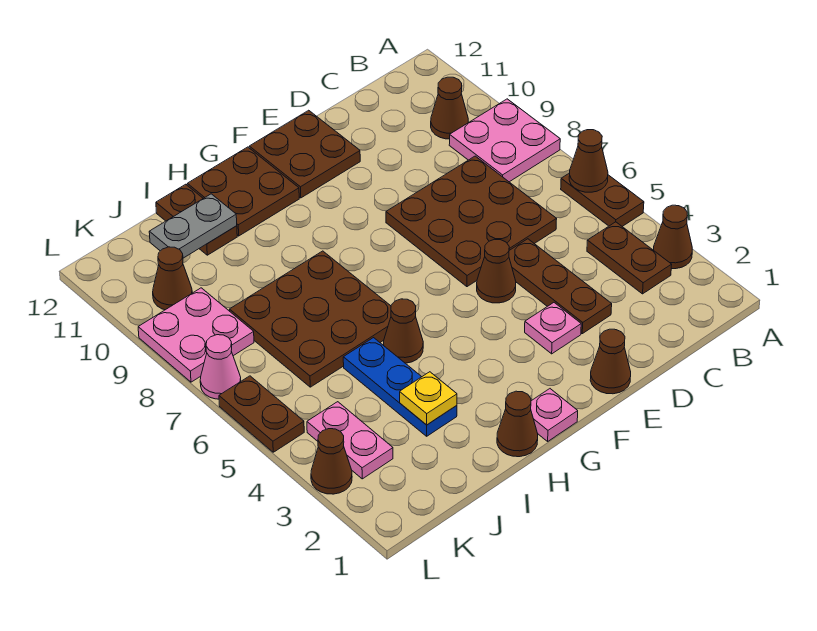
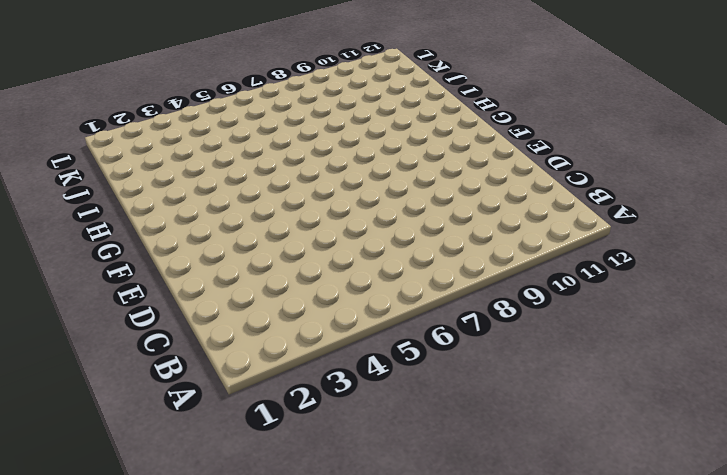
none -> brown 1x1 cone [654,205,692,269]
none -> brown 1x2 plate [561,173,644,226]
none -> pink 2x2 plate [449,99,560,182]

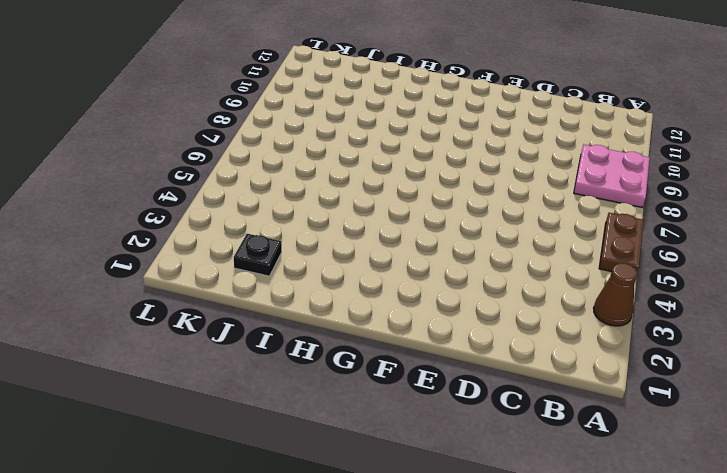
black 1x1 plate [234,234,282,276] -> none
none -> brown 1x2 plate [587,222,672,294]
none -> brown 1x1 cone [431,77,468,139]
none -> brown 3x3 plate [386,156,557,287]

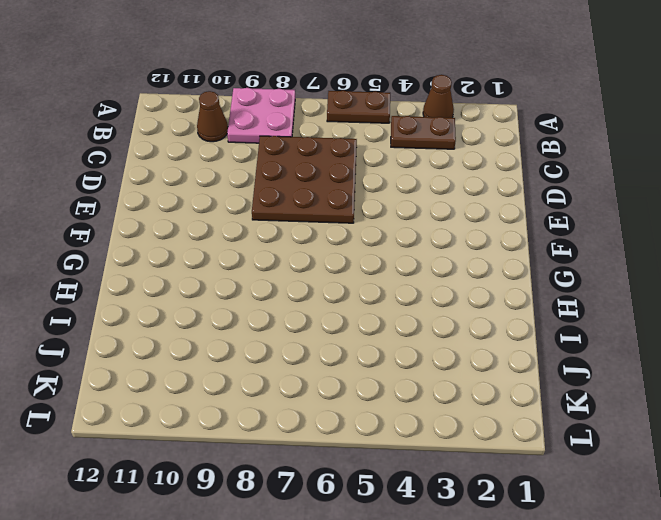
none -> brown 1x3 plate [509,239,612,334]
none -> brown 1x1 cone [590,329,631,394]
none -> pink 1x1 plate [525,303,581,354]

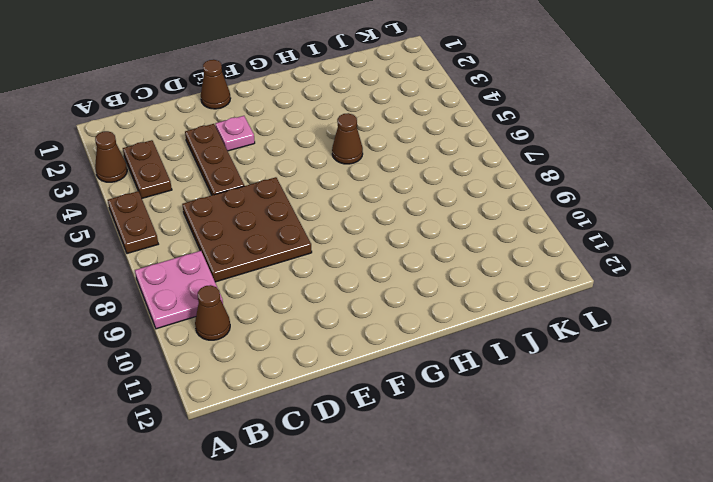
none -> brown 1x1 cone [477,239,516,303]
none -> brown 2x2 plate [249,110,360,198]
none -> pink 1x1 plate [531,389,578,441]

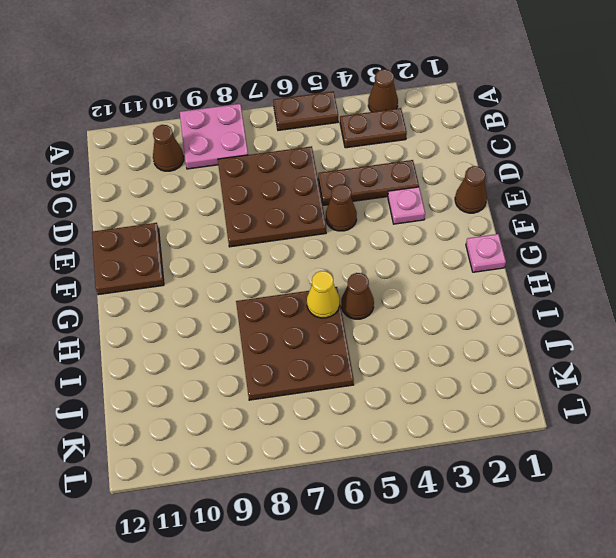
yellow 1x1 cone [307,271,340,318] -> none
none -> brown 2x2 plate [187,147,299,236]
none -> brown 1x1 cone [497,391,538,457]
none -> blue 1x3 plate [343,338,457,436]

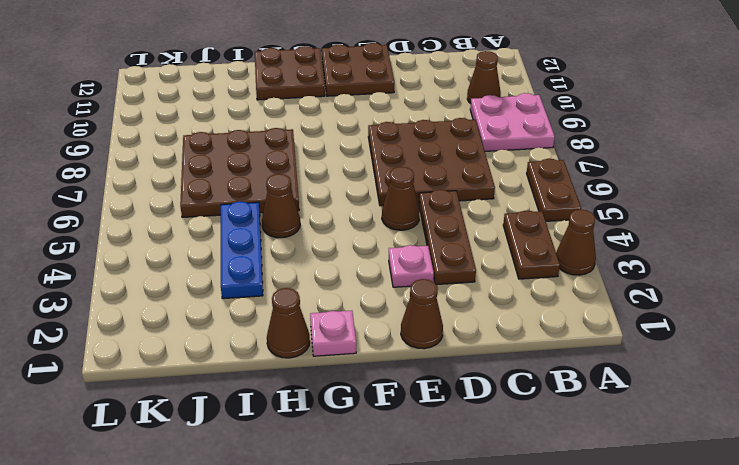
none -> brown 1x2 plate [156,184,237,255]
none -> pink 1x2 plate [307,402,393,479]
none -> pink 2x2 plate [138,288,254,382]

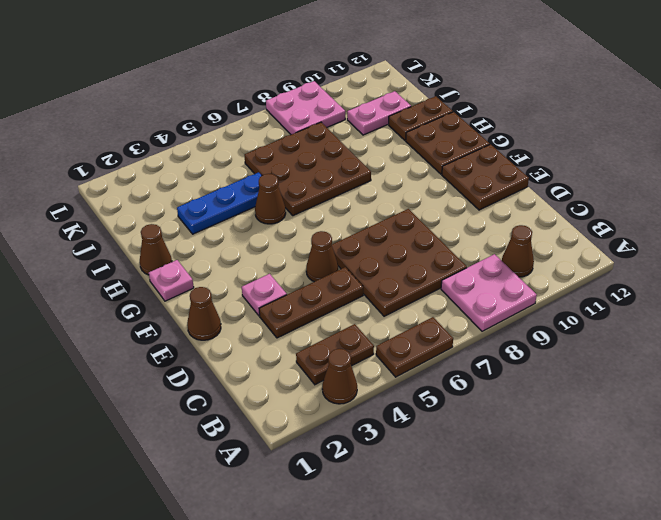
pink 1x2 plate [347,91,411,135] -> pink 1x2 plate moved to [307,402,393,479]
none -> brown 1x1 cone [153,247,192,310]
none -> brown 1x1 cone [311,429,352,494]
none -> brown 1x2 plate [219,376,304,452]

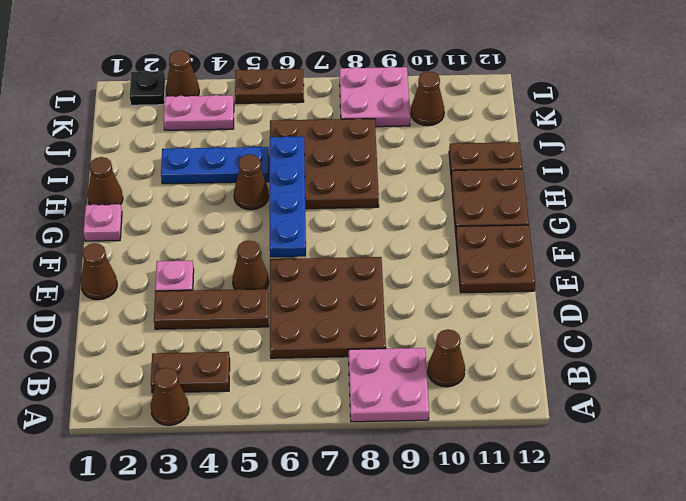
blue 1x4 plate [270,136,306,257] -> none
black 1x1 plate [130,71,165,105] -> none
none -> brown 1x2 plate [561,173,644,226]
none -> pink 1x1 cone [200,335,241,399]
none -> brown 1x1 cone [569,130,608,192]

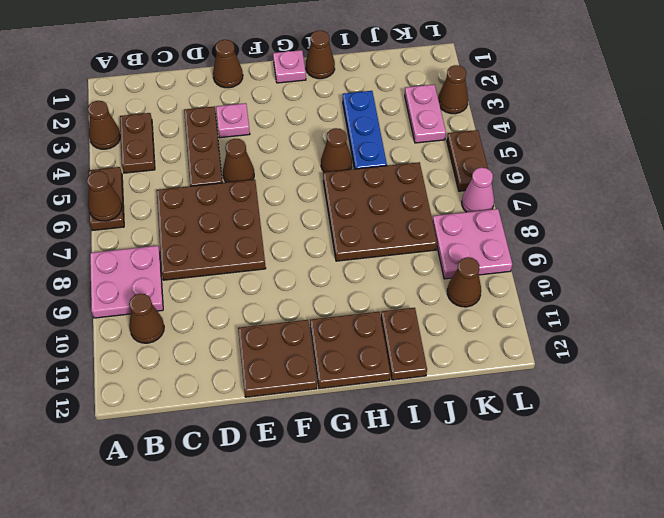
none -> yellow 1x1 plate [400,372,457,425]
none -> grey 1x2 plate [149,194,237,258]

